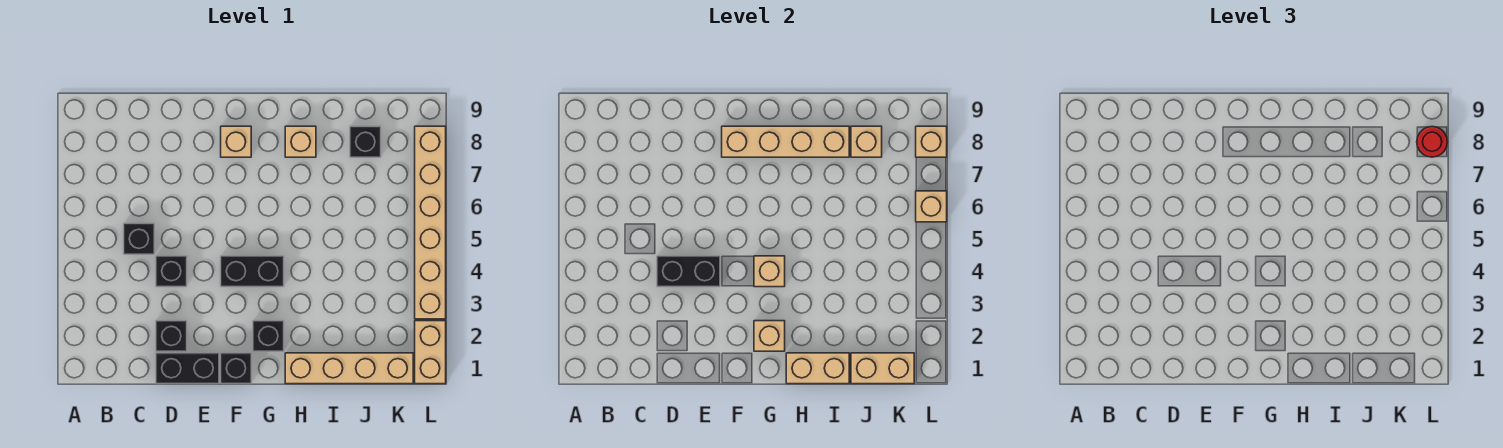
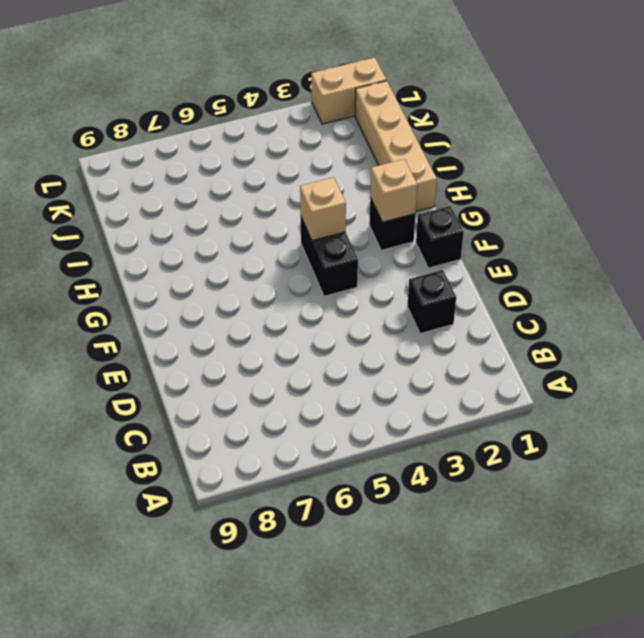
none -> black 1x1 brick [124,223,154,254]
none -> black 1x2 brick [156,353,219,384]
none -> black 1x1 brick [156,256,187,287]

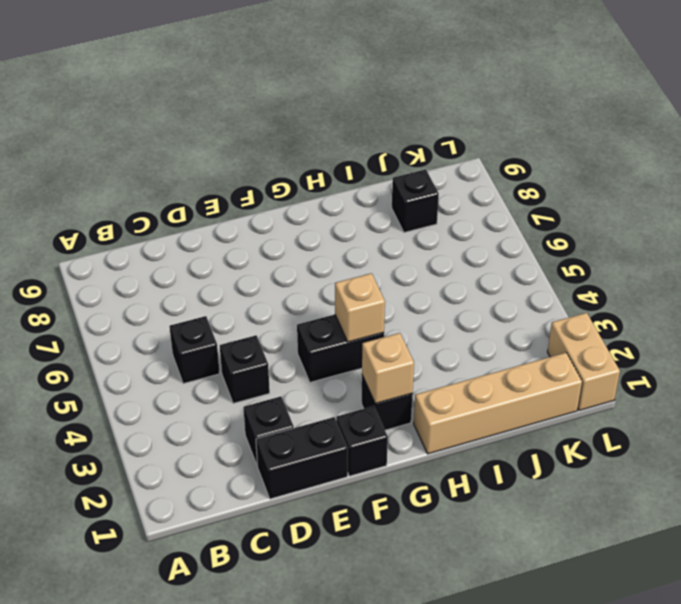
none -> tan 1x1 brick [221,126,251,157]
none -> tan 1x1 brick [285,126,316,157]
none -> tan 1x6 brick [415,126,446,319]

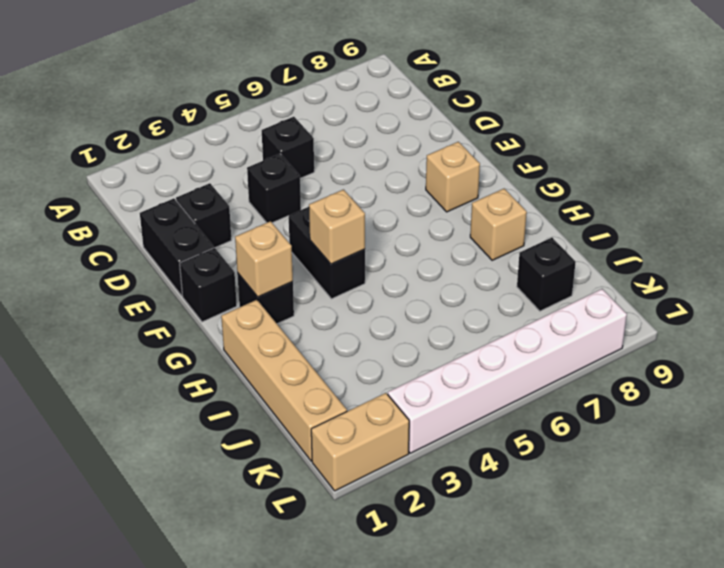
white 1x6 brick [388,289,627,453] -> tan 1x6 brick [415,126,446,319]
none -> black 1x2 brick [657,256,720,287]
none -> tan 1x4 brick [722,126,849,157]
none -> tan 1x2 brick [786,353,849,384]

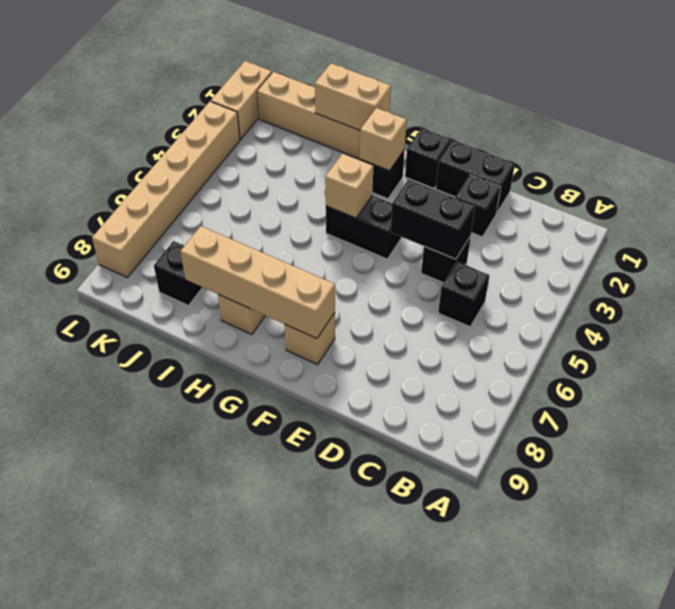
none -> tan 1x2 brick [851,353,914,384]
none -> tan 1x1 brick [851,126,882,157]
none -> tan 1x1 brick [916,191,947,222]

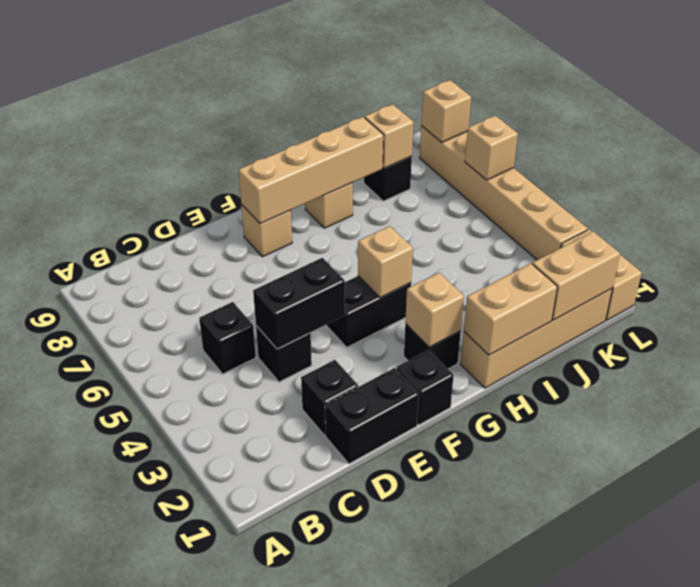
none -> red 1x1 round brick [1417,126,1447,157]

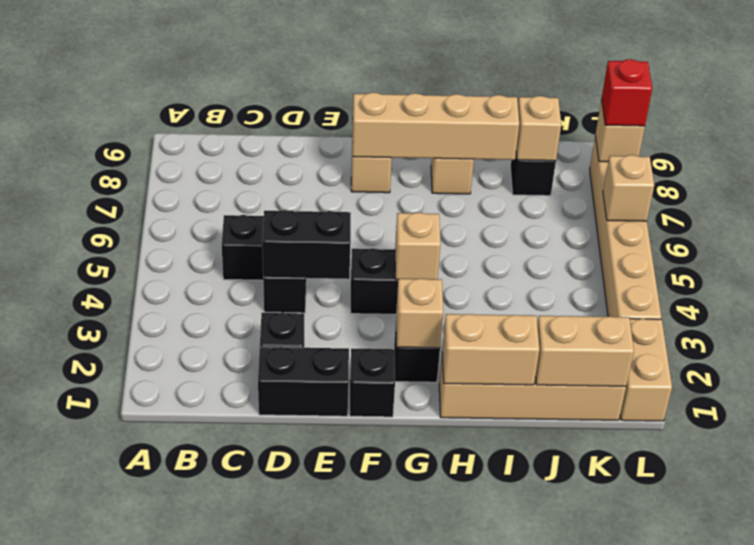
red 1x1 brick [602,59,652,126] -> red 1x1 round brick [1417,126,1447,157]

